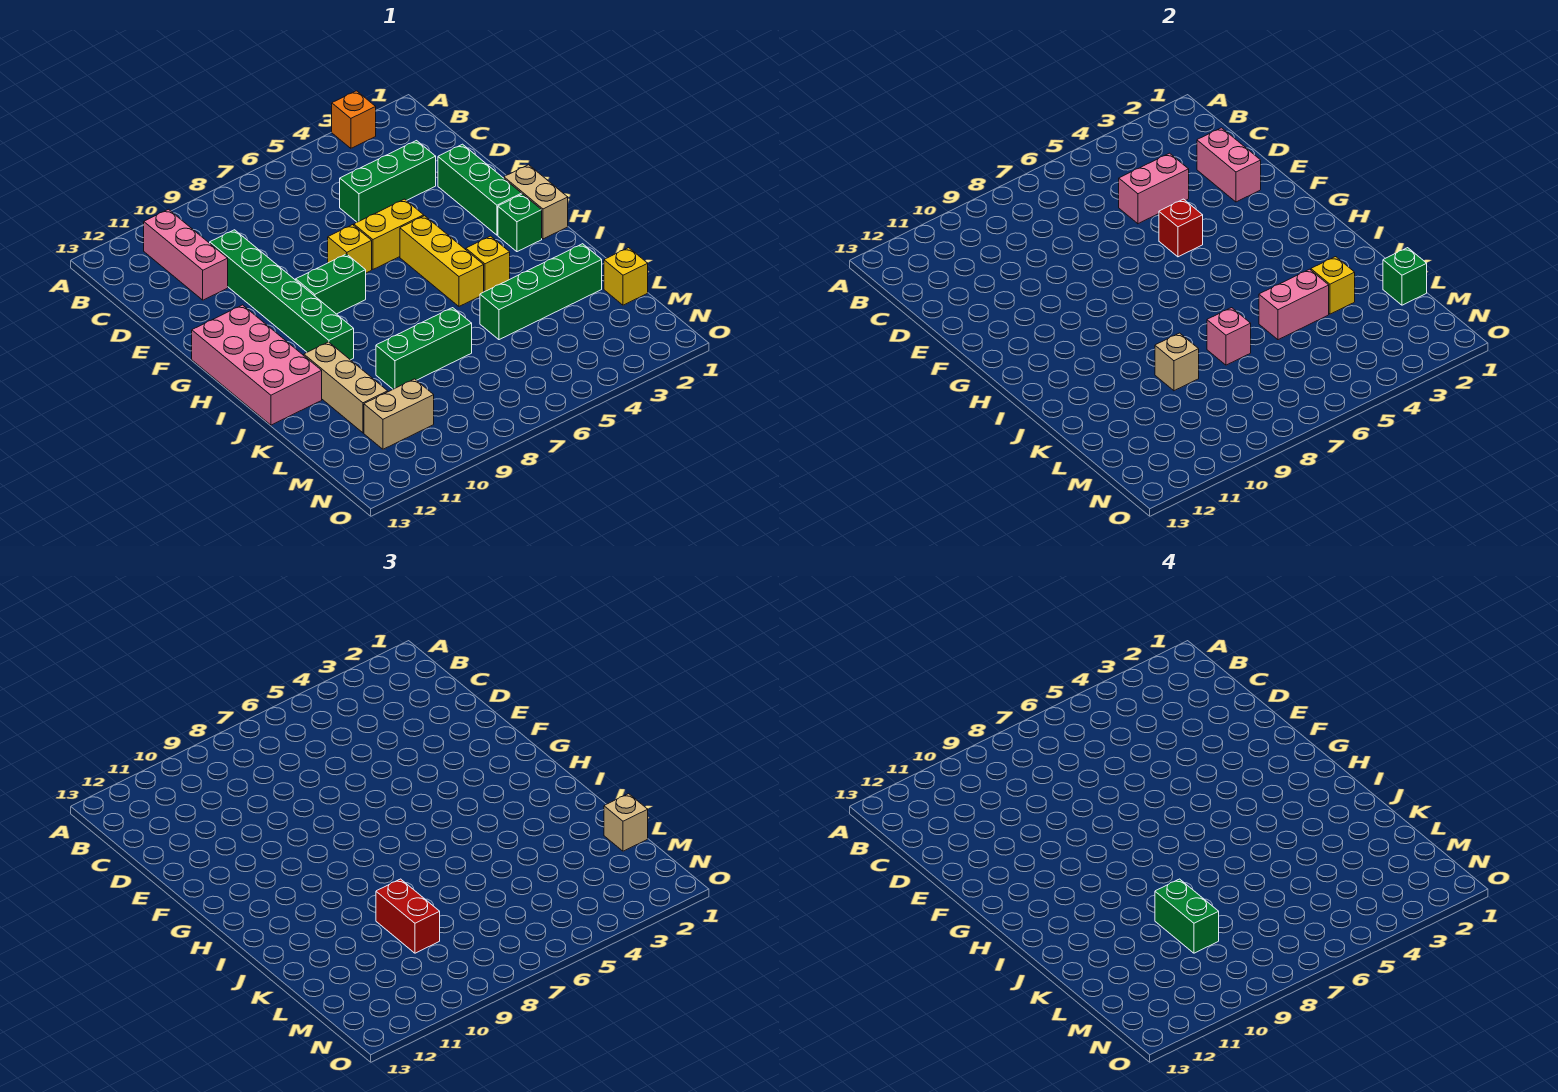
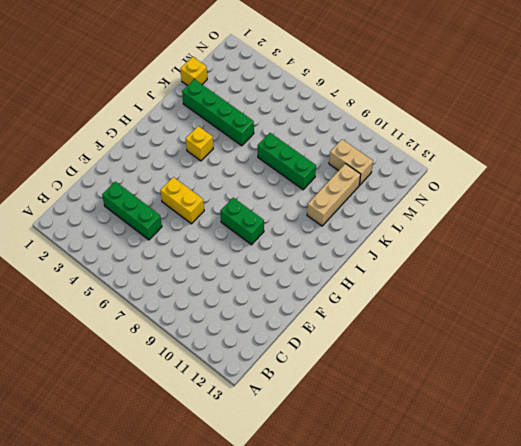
none -> orange 1x1 brick [332,91,376,148]
none -> pink 1x3 brick [144,209,228,300]
none -> green 1x6 brick [210,230,354,360]

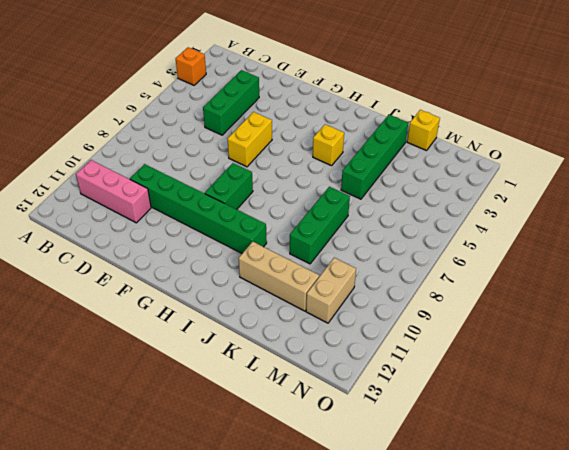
none -> green 1x3 brick [438,144,522,235]
none -> yellow 1x1 brick [328,225,372,273]
none -> tan 1x2 brick [504,165,568,239]

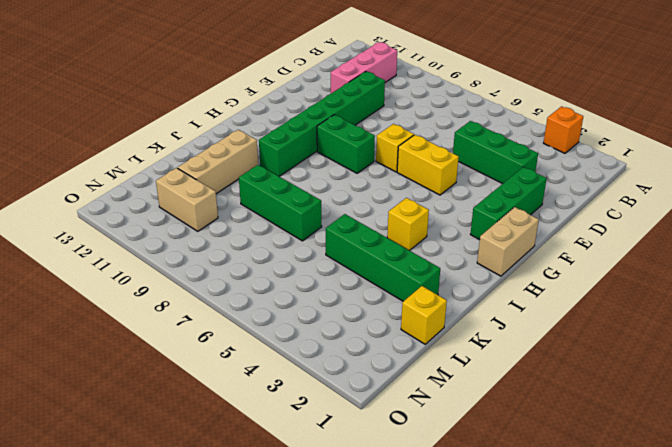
none -> yellow 1x3 brick [400,216,484,306]
none -> pink 2x4 brick [192,305,322,425]
none -> green 1x1 brick [498,194,542,252]

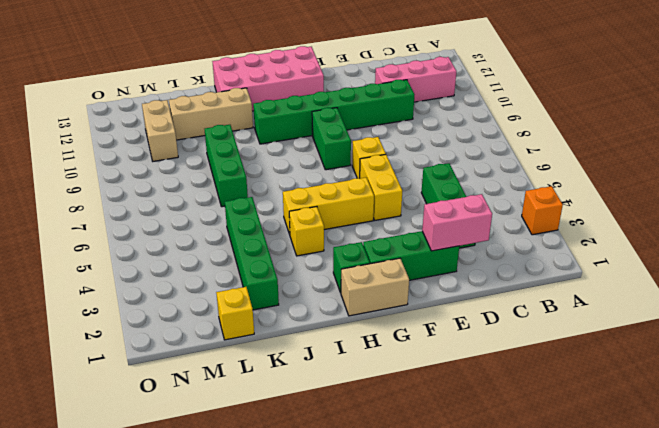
none -> pink 1x2 brick [1119,153,1189,224]
none -> red 1x1 brick [1159,199,1203,257]
none -> yellow 1x1 brick [1311,257,1355,314]

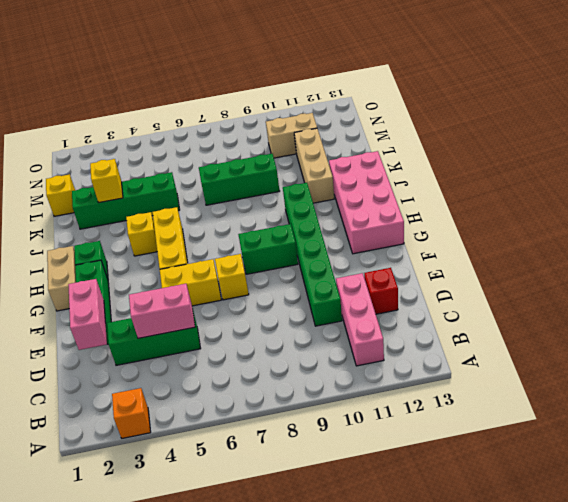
red 1x1 brick [364,268,398,314] -> red 1x1 brick moved to [1159,199,1203,257]
none -> pink 1x2 brick [1259,269,1329,340]
none -> pink 1x1 brick [1207,308,1251,365]
none -> tan 1x1 brick [1155,333,1199,391]

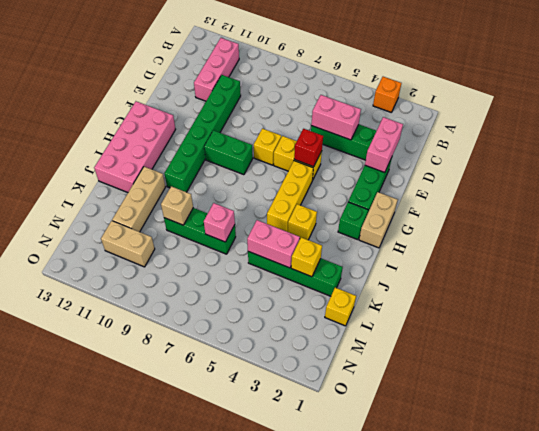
none -> green 1x1 brick [1383,248,1427,305]
none -> red 1x2 brick [376,879,440,953]
none -> tan 1x1 brick [604,794,648,851]

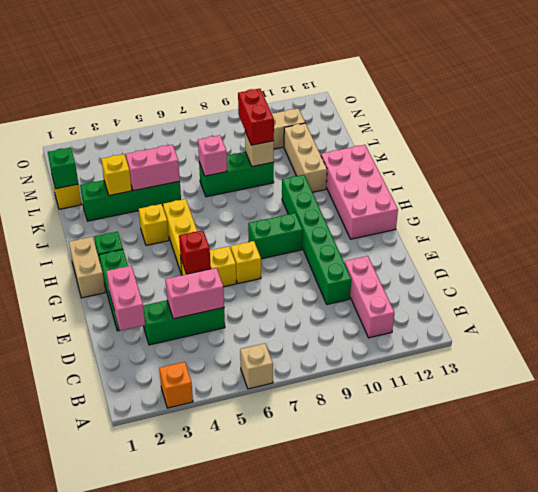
tan 1x1 brick [240,343,273,389] -> tan 1x1 brick moved to [604,794,648,851]
none -> green 1x2 brick [1155,879,1219,953]

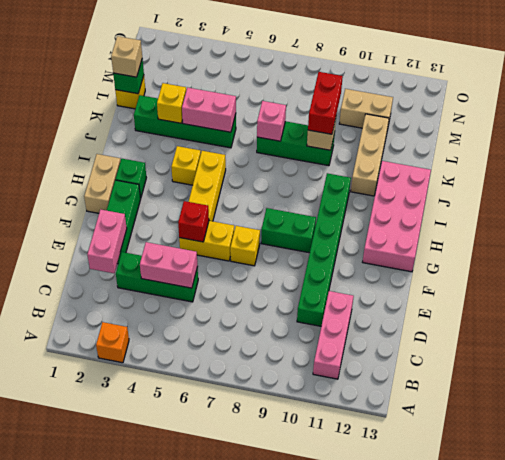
none -> green 1x2 brick [1155,879,1219,953]

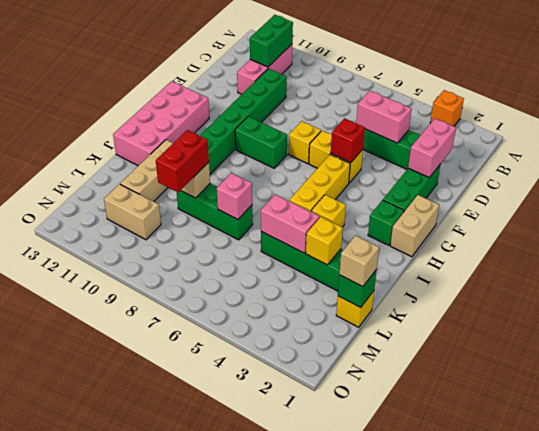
green 1x2 brick [250,15,293,67] -> green 1x2 brick moved to [1155,879,1219,953]

